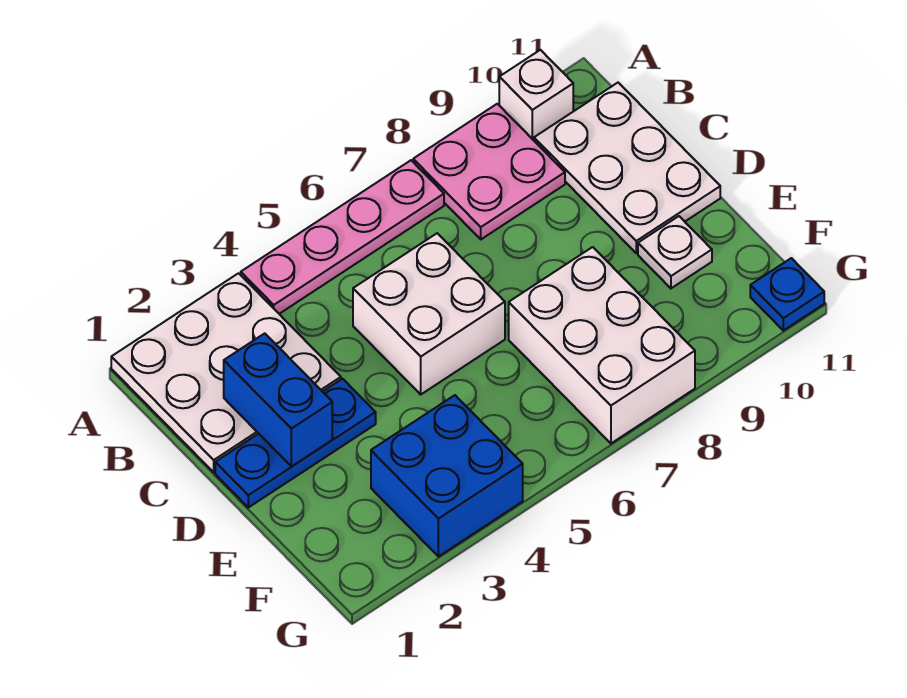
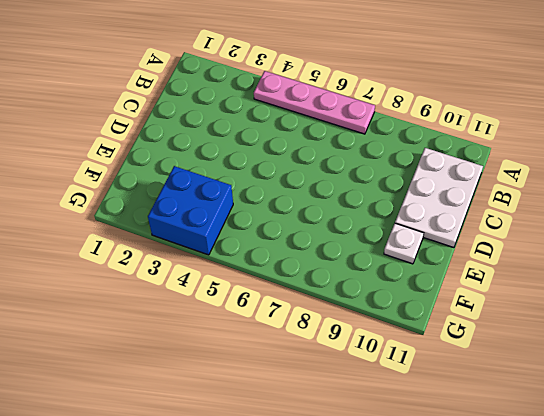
none -> white 3x3 plate [111,273,341,472]
none -> pink 2x2 plate [413,104,565,239]
none -> white 1x1 brick [499,50,573,140]

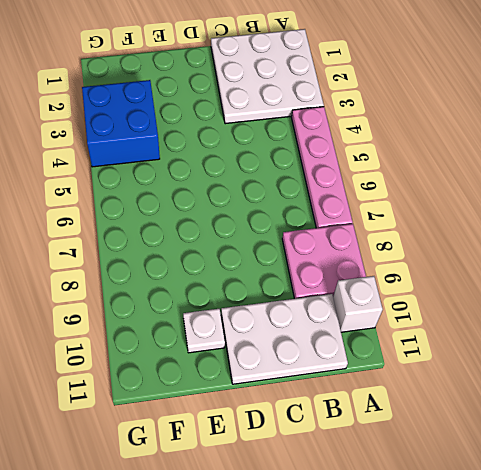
none -> white 2x2 brick [353,233,505,394]
none -> blue 1x3 plate [215,379,376,507]
none -> white 2x3 brick [509,247,695,443]

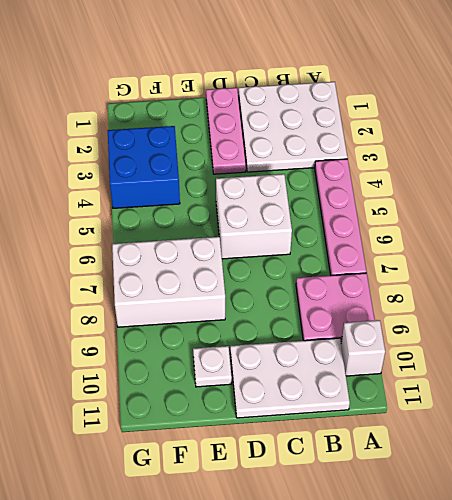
pink 1x3 plate [206,88,246,174] -> blue 1x3 plate [215,379,376,507]
none -> blue 1x1 plate [750,258,824,330]
none -> blue 1x2 brick [224,333,332,466]

